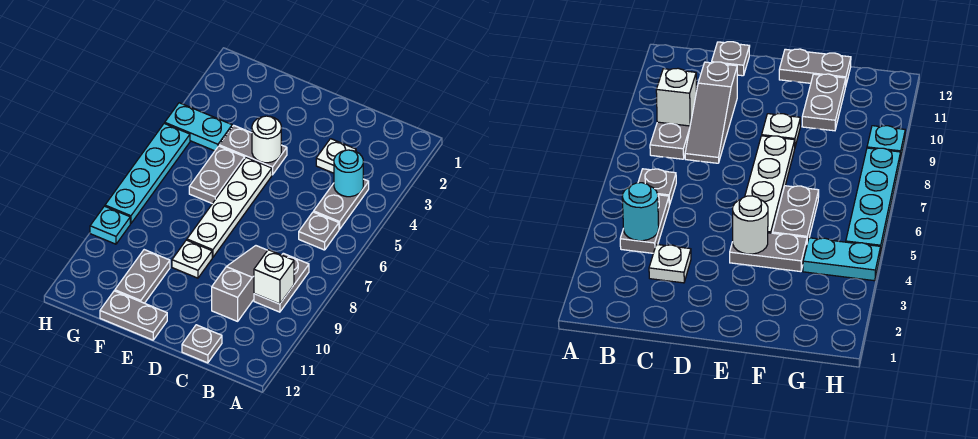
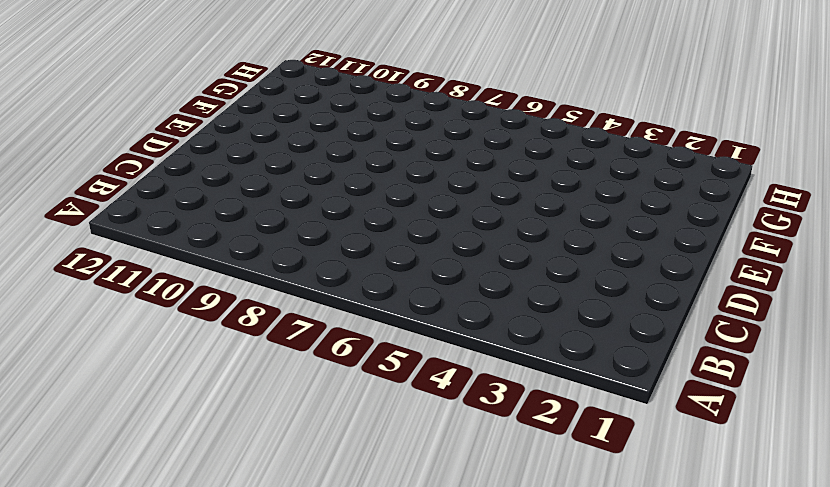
none -> grey 1x2 plate [314,179,369,229]
none -> grey 1x1 plate [299,212,339,250]
none -> grey 1x2 plate [254,253,309,312]

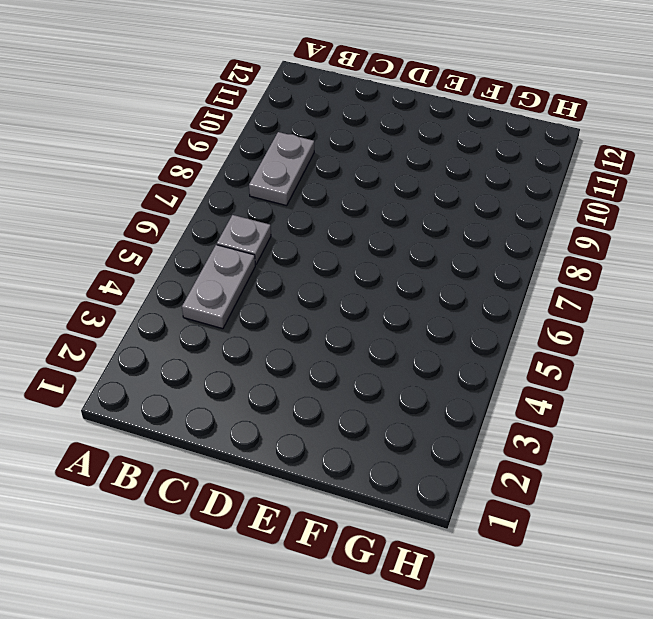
none -> white 1x1 plate [316,139,356,173]
none -> grey 1x3 slope [212,246,267,321]
none -> grey 1x1 plate [182,325,222,363]

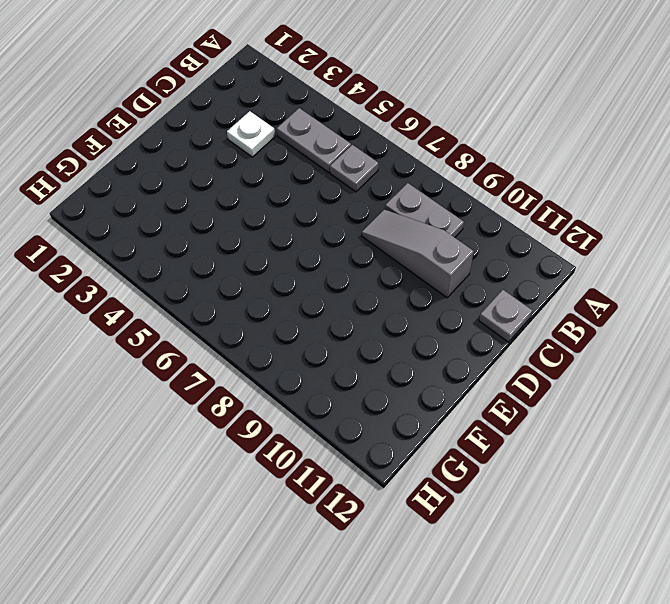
none -> grey 1x2 plate [219,125,287,175]
none -> white 1x4 plate [187,157,272,257]
none -> white 1x1 plate [172,240,212,278]

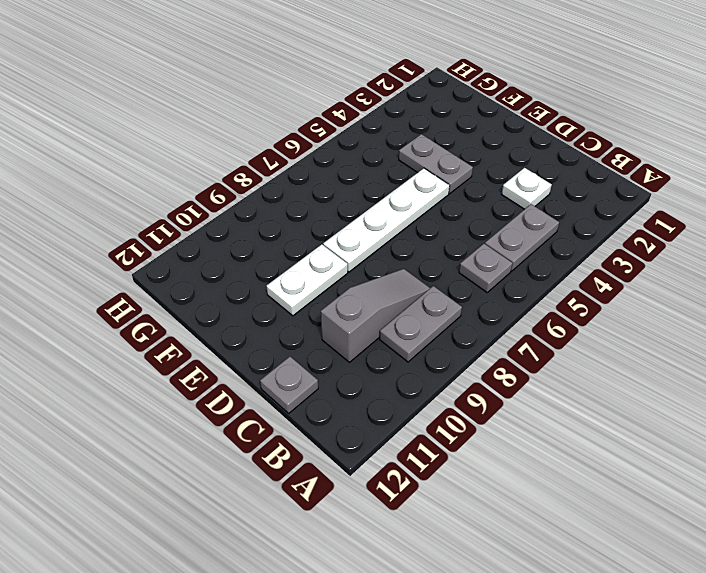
white 1x2 plate [266,244,348,316] -> white 1x1 plate [172,240,212,278]
none -> grey 1x2 plate [100,291,167,340]
none -> grey 1x2 plate [189,146,245,204]
none -> grey 1x2 plate [115,250,170,303]

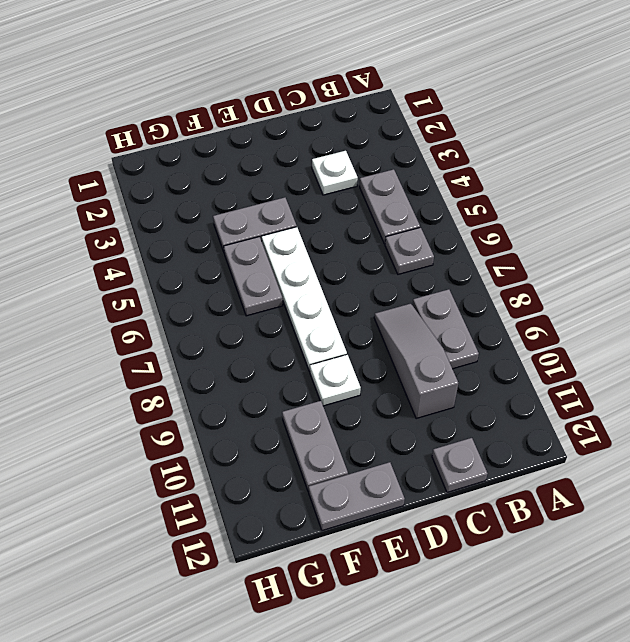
none -> cyan 1x2 plate [165,103,232,151]
none -> cyan 1x4 plate [105,123,190,224]
none -> cyan 1x1 plate [90,206,130,244]

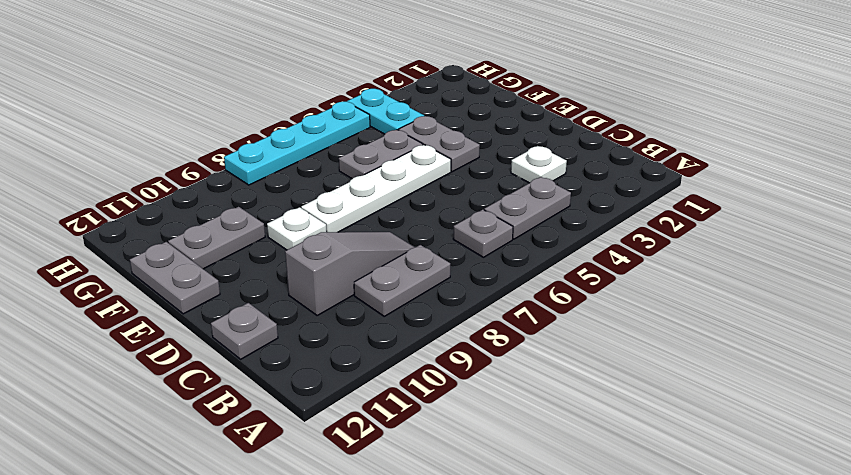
none -> cyan 1x1 plate [90,206,130,244]
none -> cyan 1x1 round brick [334,150,363,197]
none -> white 1x1 brick [254,250,294,304]

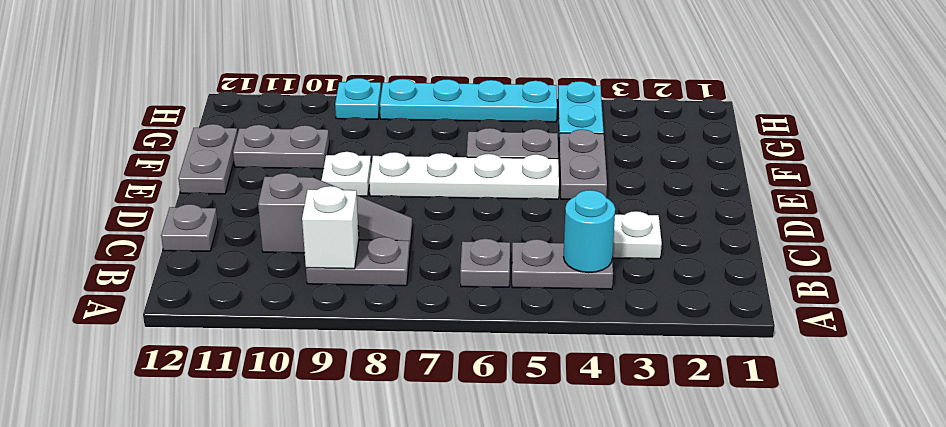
none -> white 1x1 round brick [252,116,281,163]

